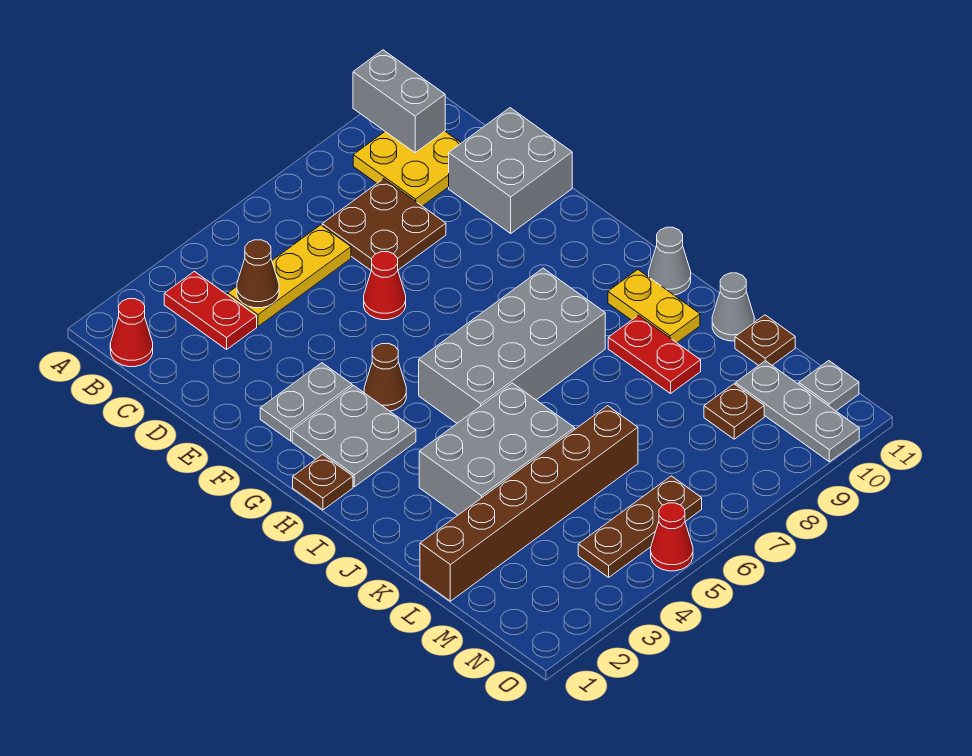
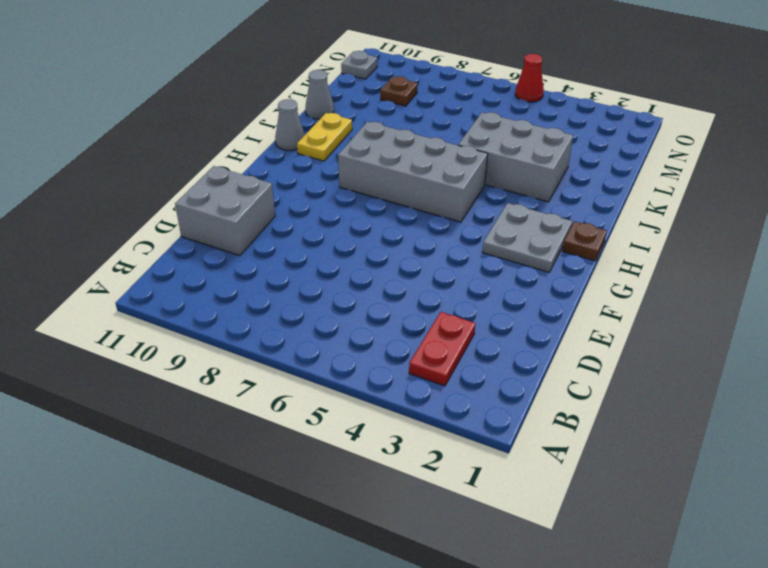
none -> red 1x1 cone [110,299,153,367]
none -> yellow 2x2 plate [353,131,461,206]
none -> yellow 1x3 plate [228,225,351,326]

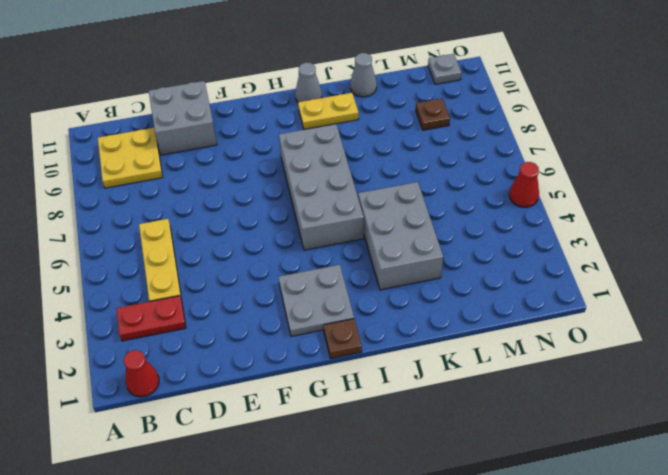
none -> brown 2x2 plate [322,179,446,270]
none -> red 1x1 cone [364,252,406,320]
none -> grey 1x2 plate [260,363,352,441]

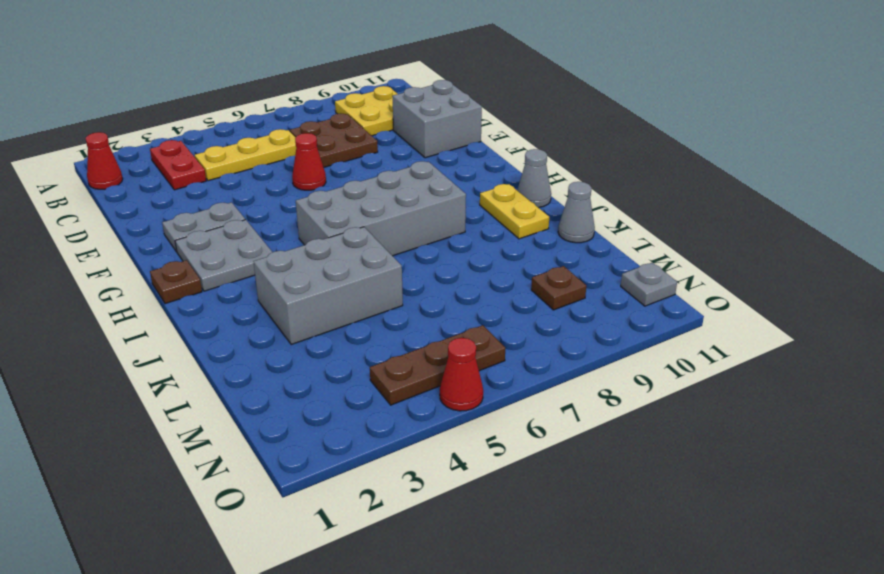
none -> brown 1x1 cone [364,343,406,411]
none -> red 1x2 plate [608,315,701,394]
none -> brown 1x6 brick [420,406,638,601]

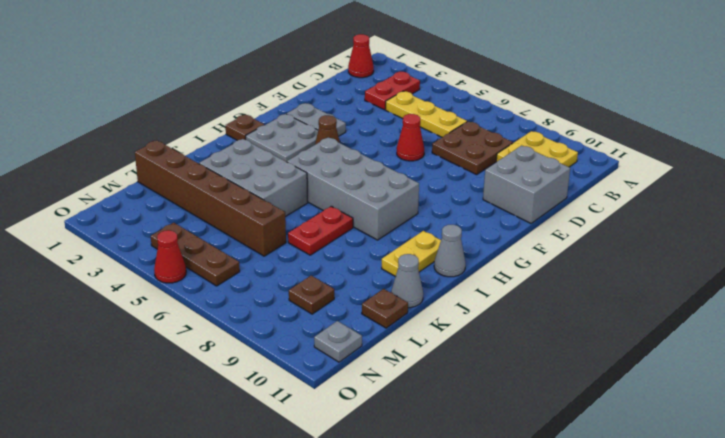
red 1x2 plate [288,206,353,255] -> red 1x2 plate moved to [608,315,701,394]
none -> grey 1x3 plate [735,361,859,462]
none -> grey 1x2 brick [353,50,445,153]
none -> brown 1x1 cone [237,240,279,308]

